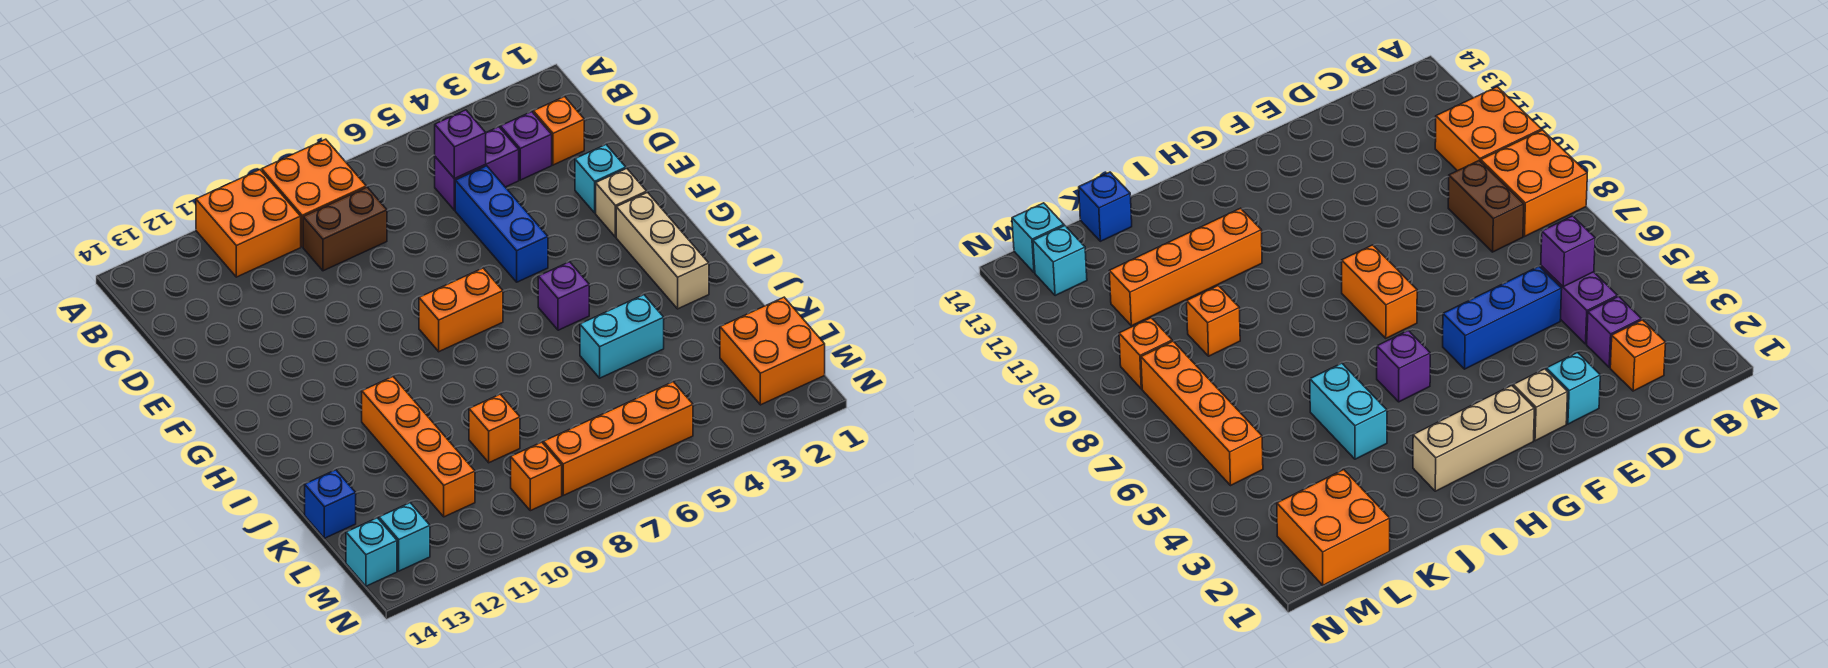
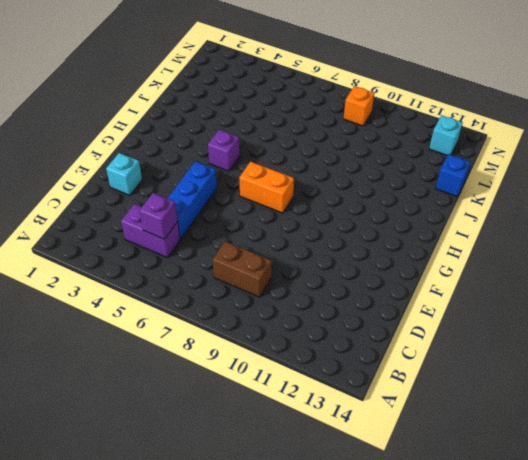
none -> orange 2x2 brick [262,139,366,247]
none -> orange 2x2 brick [196,170,301,277]
none -> orange 1x1 brick [533,97,584,165]

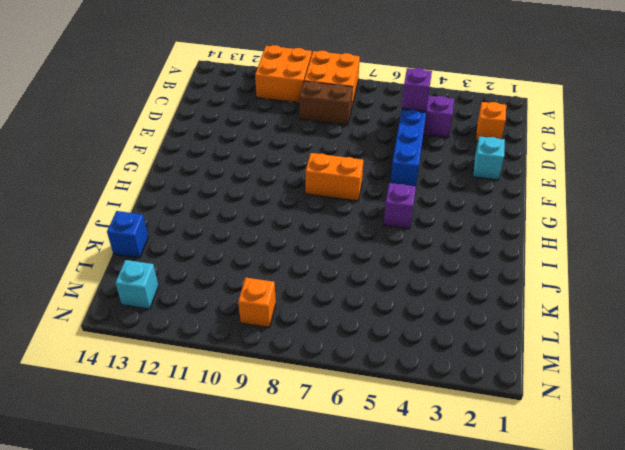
none -> purple 1x1 brick [501,112,552,180]
none -> tan 1x1 brick [596,169,647,237]
none -> tan 1x3 brick [616,193,709,309]

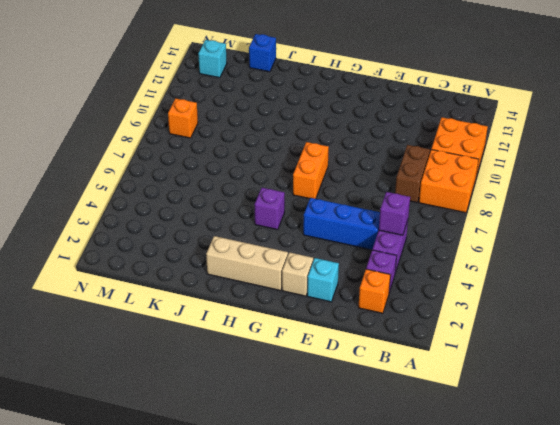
none -> orange 1x4 brick [362,377,475,517]
none -> cyan 1x2 brick [580,295,664,378]
none -> orange 1x1 brick [469,394,520,463]

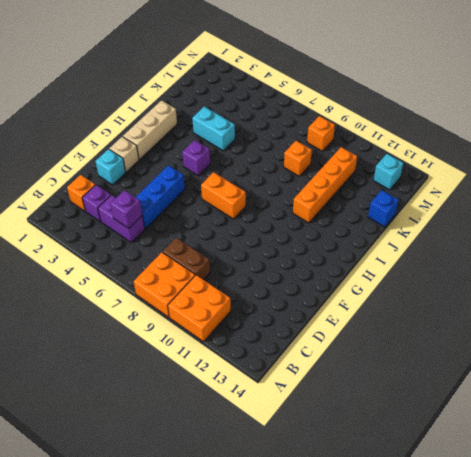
none -> orange 2x2 brick [720,297,825,405]
none -> orange 1x4 brick [543,382,693,495]
none -> cyan 1x1 brick [346,518,397,586]

